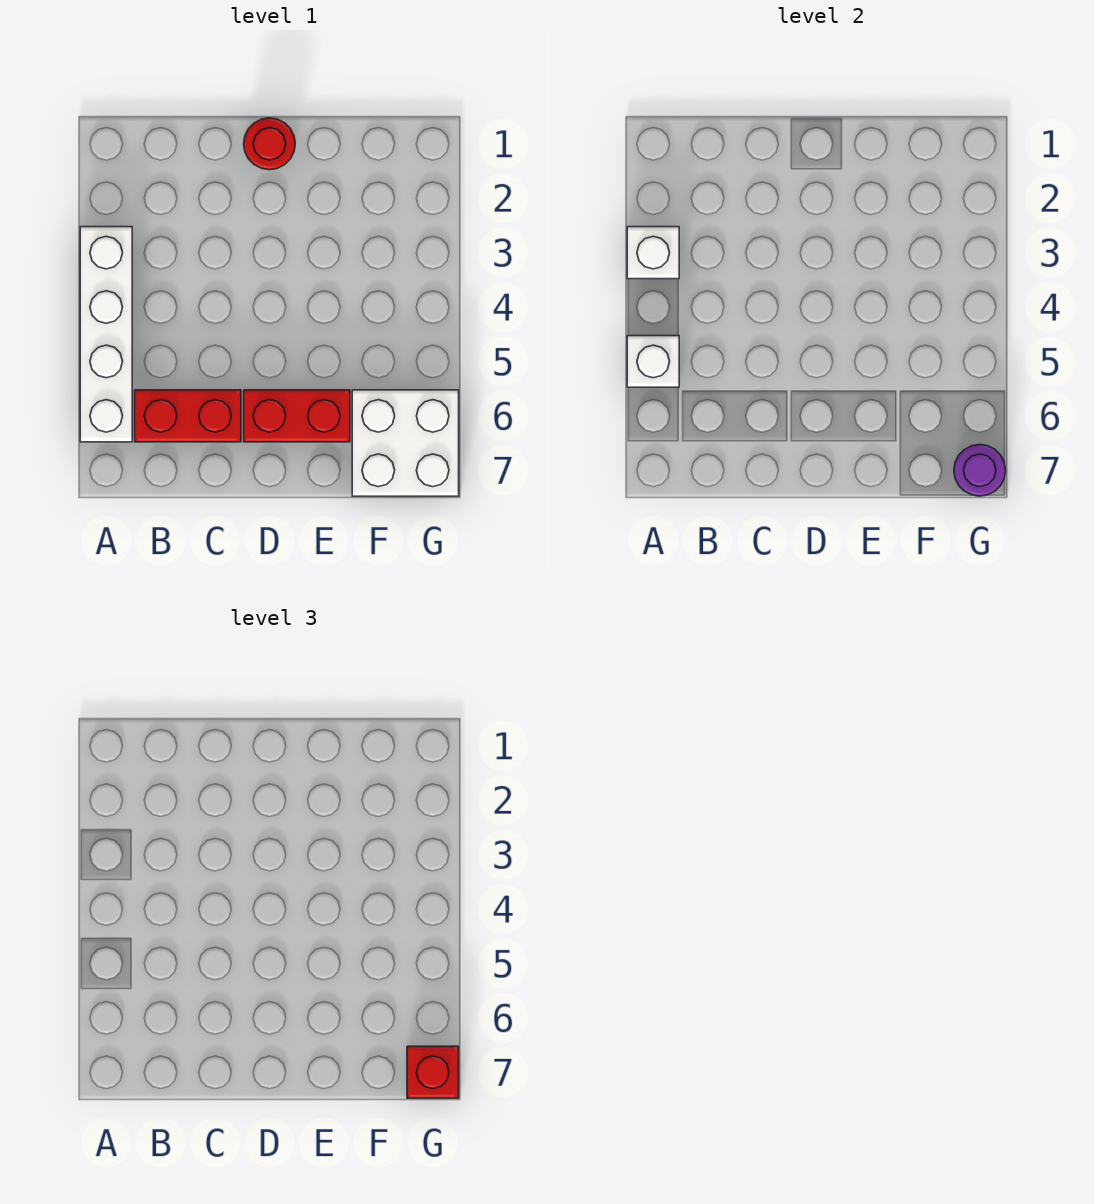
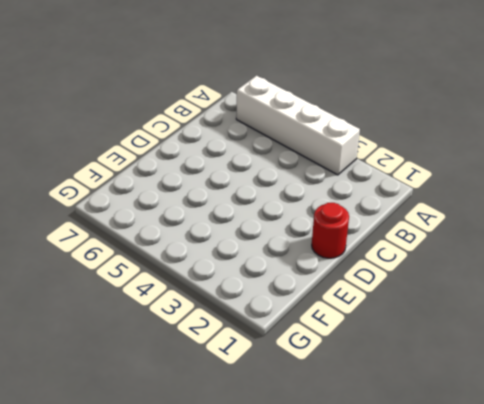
none -> red 1x2 brick [135,390,241,442]
none -> red 1x2 brick [244,390,350,442]

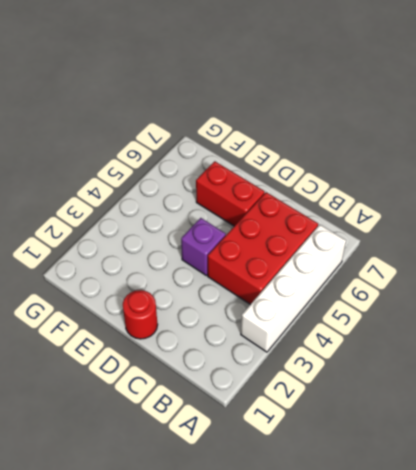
red 2x3 brick [208,192,318,305] -> red 1x2 brick [135,390,241,442]
purple 1x1 brick [181,218,226,275] -> none
none -> white 2x2 brick [352,390,459,496]
none -> white 1x1 brick [627,227,679,279]

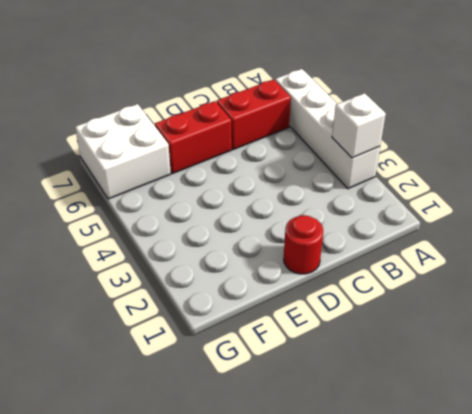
none -> white 1x1 brick [627,336,679,387]
none -> purple 1x1 round brick [954,444,1006,496]

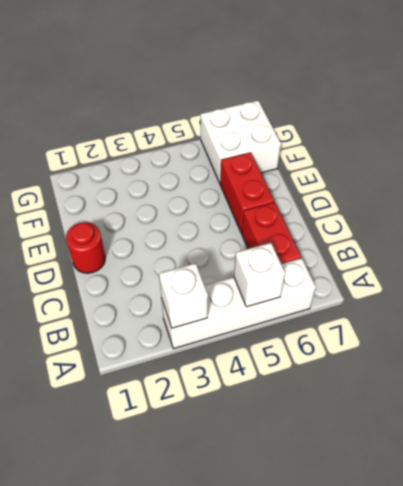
none -> purple 1x1 round brick [954,444,1006,496]
none -> red 1x1 brick [407,1046,459,1098]

